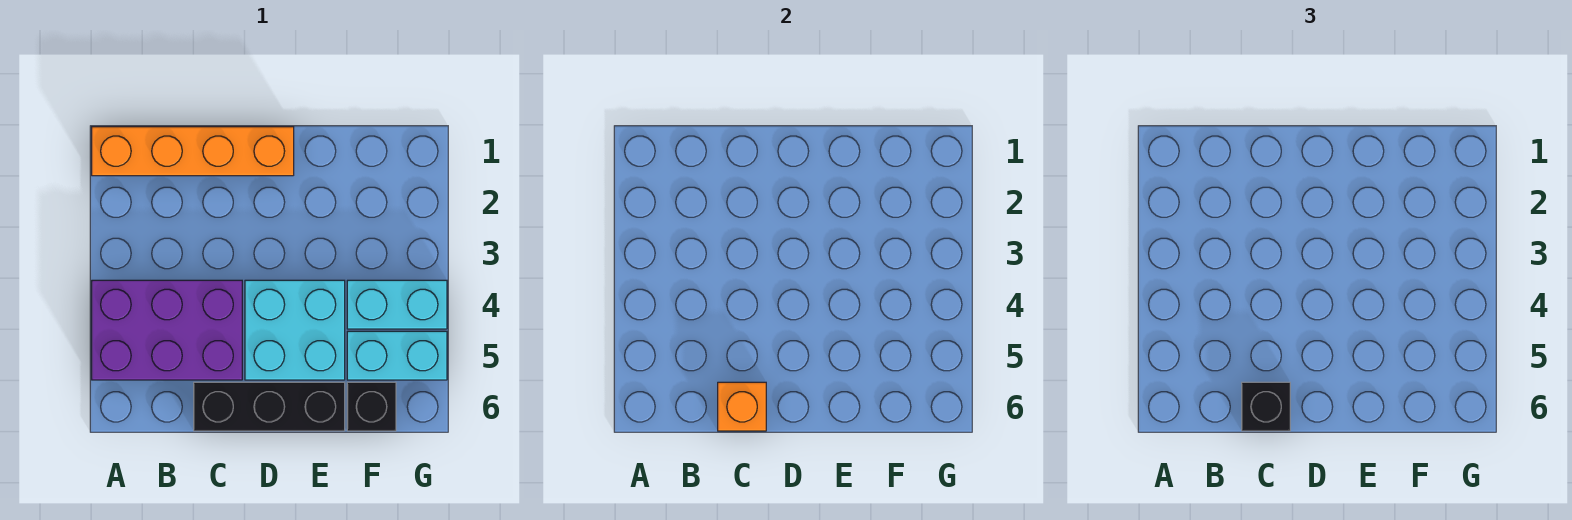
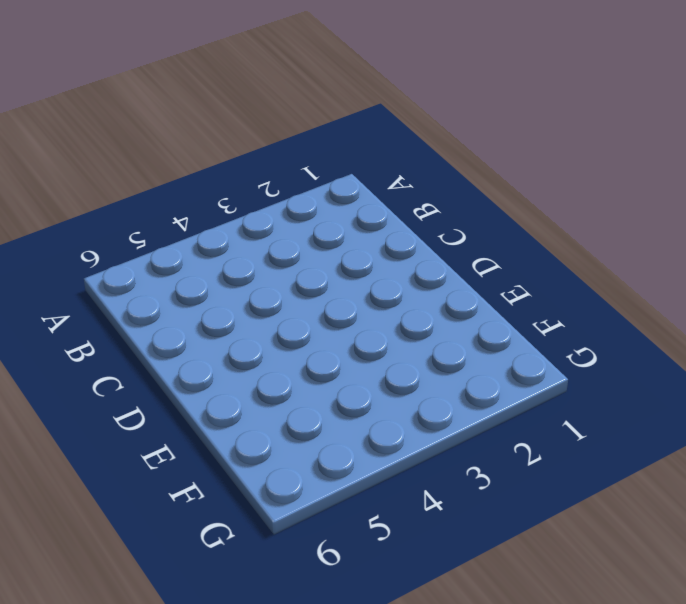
none -> orange 1x4 brick [92,127,294,176]
none -> purple 2x3 brick [92,280,242,380]

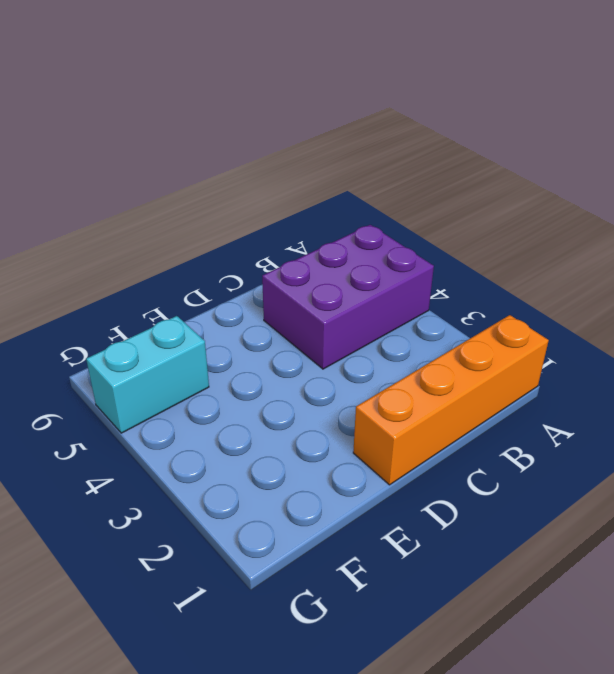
none -> black 1x3 brick [194,382,345,431]
none -> cyan 2x2 brick [245,280,345,380]

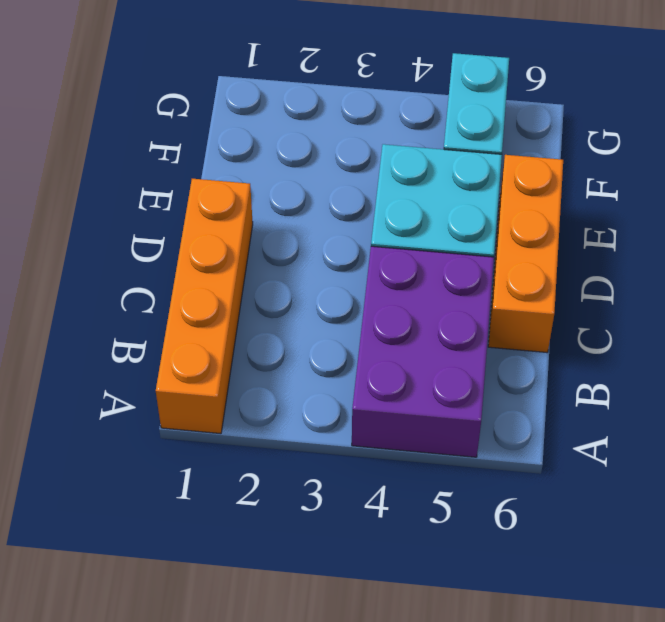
orange 1x3 brick [488,155,563,352] -> black 1x3 brick [194,382,345,431]
none -> cyan 1x2 brick [347,280,447,329]
none -> black 1x1 brick [347,382,396,431]

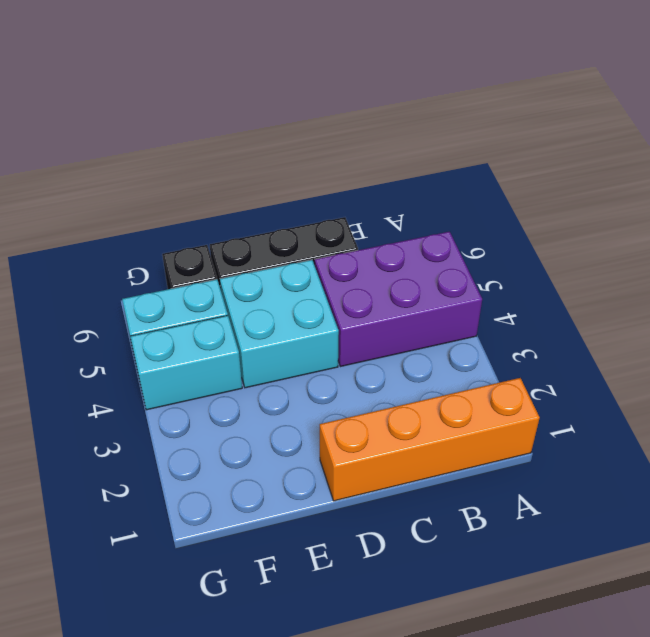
none -> orange 1x1 brick [718,382,766,431]
none -> black 1x1 brick [1242,382,1290,431]

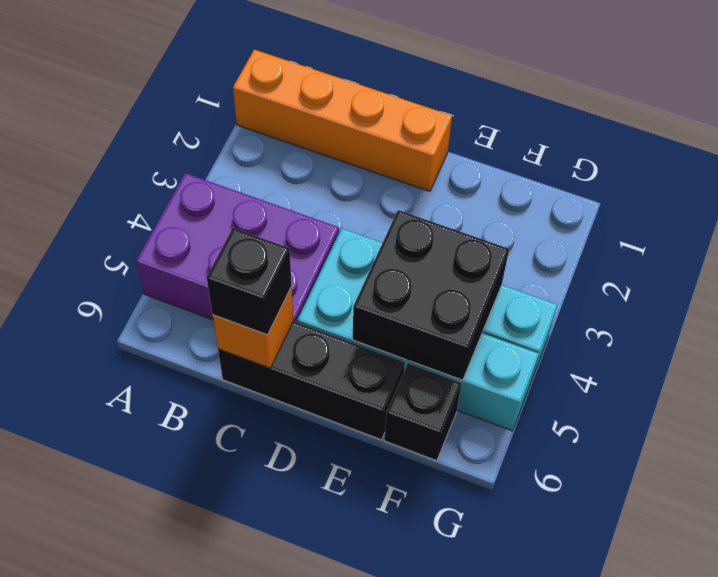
black 2x2 brick [353,210,509,380] -> none

